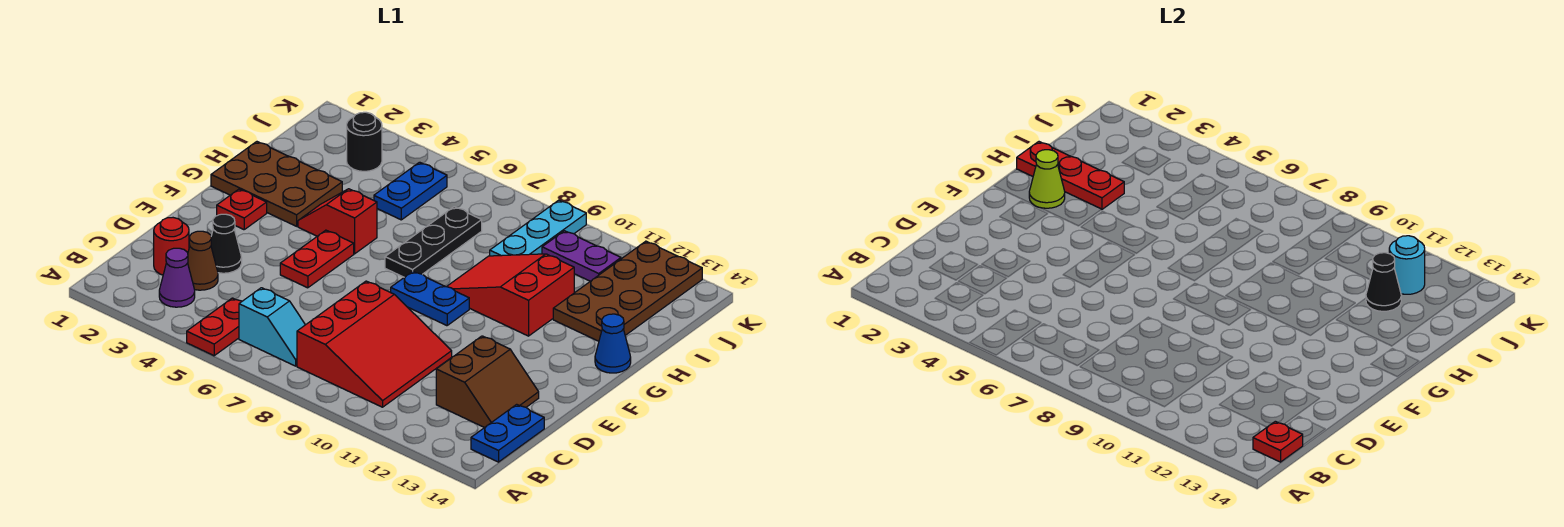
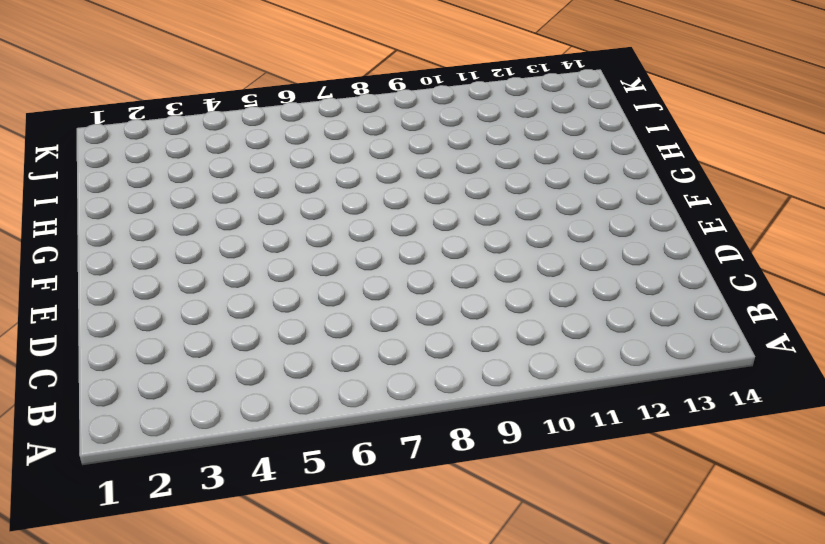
none -> red 1x2 plate [187,298,242,356]
none -> purple 1x1 cone [159,248,195,307]
none -> cyan 1x2 slope [239,288,305,366]

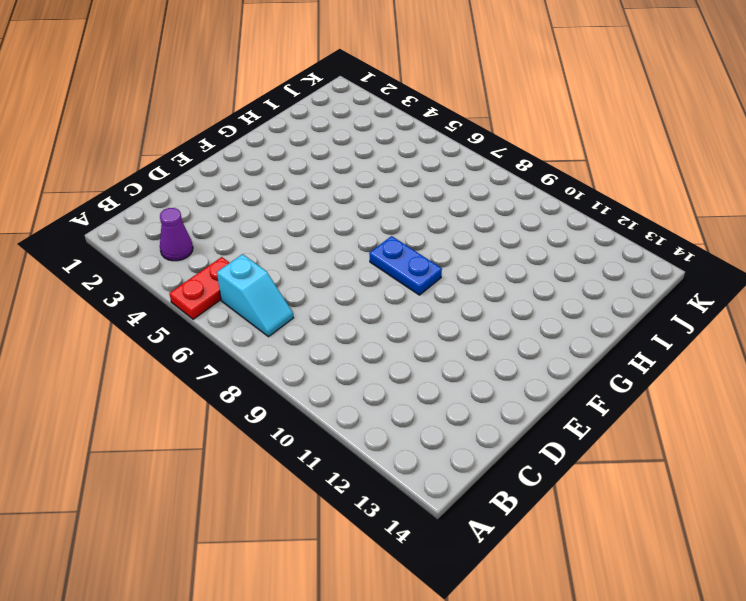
none -> red 3x3 slope [297,281,452,407]
none -> blue 1x2 plate [471,404,544,462]
none -> red 1x1 round brick [154,218,189,275]

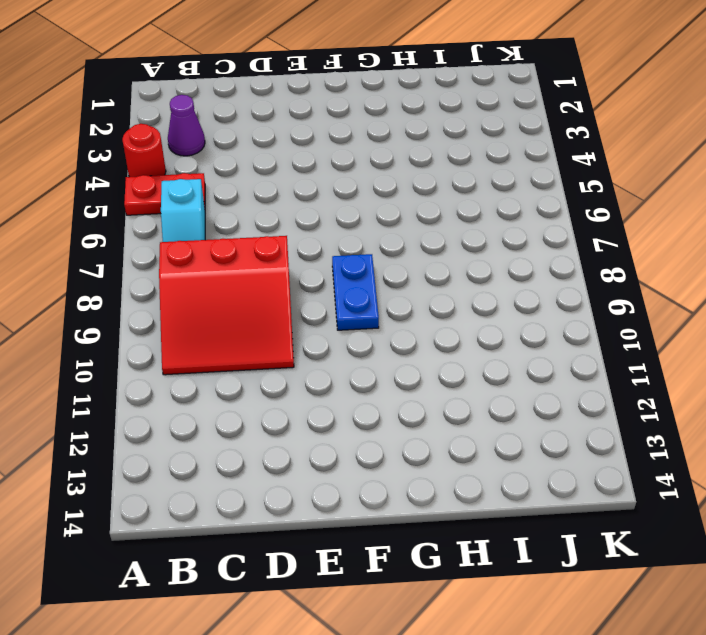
red 1x1 round brick [122,124,166,177] -> red 1x1 round brick moved to [154,218,189,275]
none -> blue 1x2 plate [471,404,544,462]
none -> brown 1x1 cone [188,231,218,290]
none -> brown 2x2 slope [436,336,539,428]

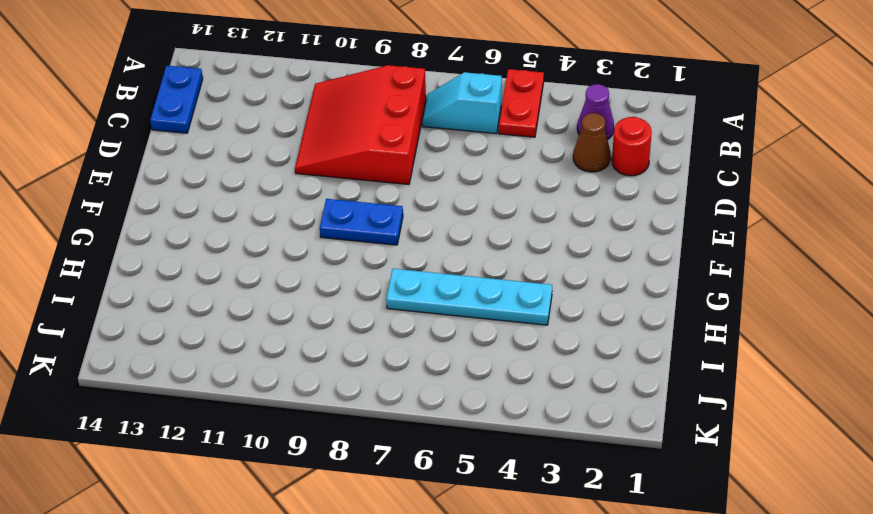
cyan 1x4 plate [386,269,552,325] -> black 1x3 plate [385,207,482,277]
none -> brown 2x2 slope [436,336,539,428]
none -> black 1x1 cone [211,214,242,273]
none -> red 1x2 plate [280,230,354,288]

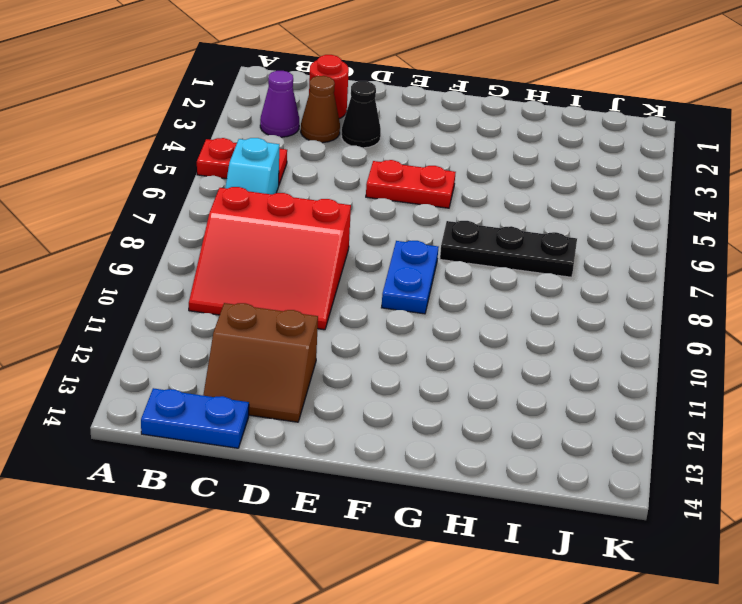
none -> red 1x1 plate [217,189,267,230]
none -> brown 2x3 plate [211,142,342,226]
none -> red 1x2 slope [298,189,377,254]

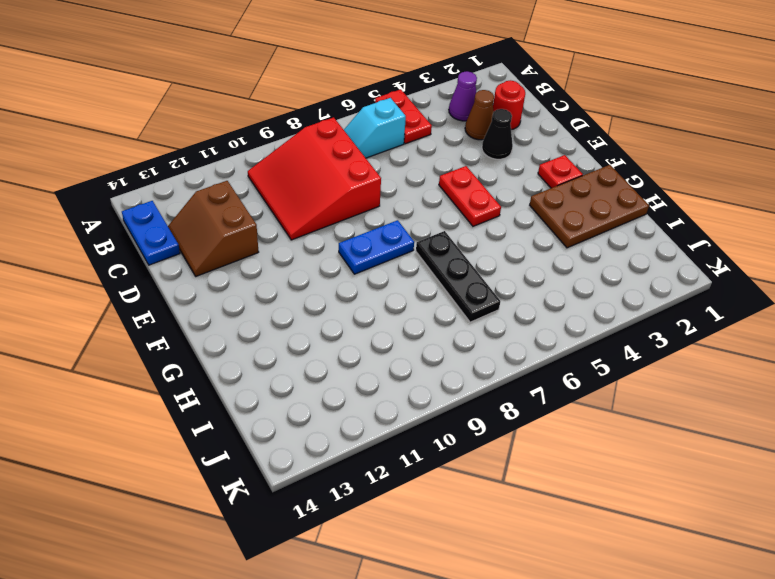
none -> red 1x2 slope [298,189,377,254]
none -> red 2x3 slope [447,254,574,336]
none -> blue 1x1 cone [595,314,631,373]

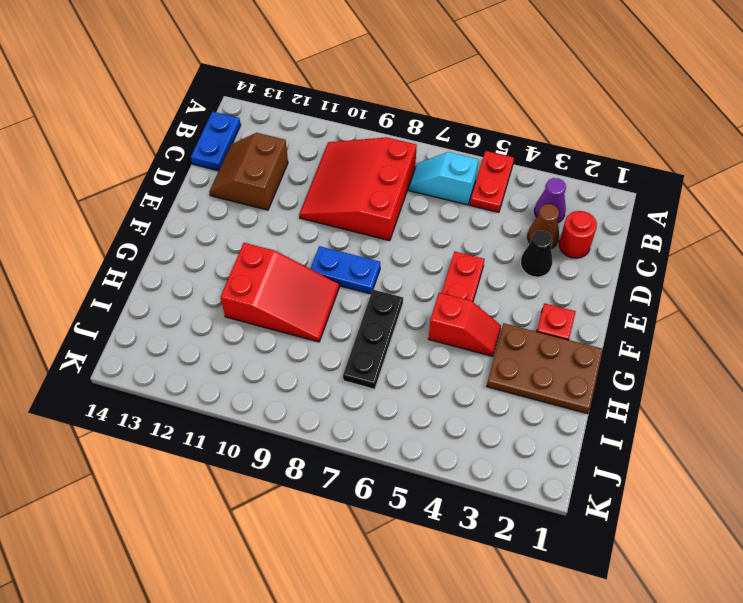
none -> blue 1x1 cone [595,314,631,373]
none -> brown 2x4 plate [553,241,702,341]
none -> blue 1x2 plate [374,162,447,220]

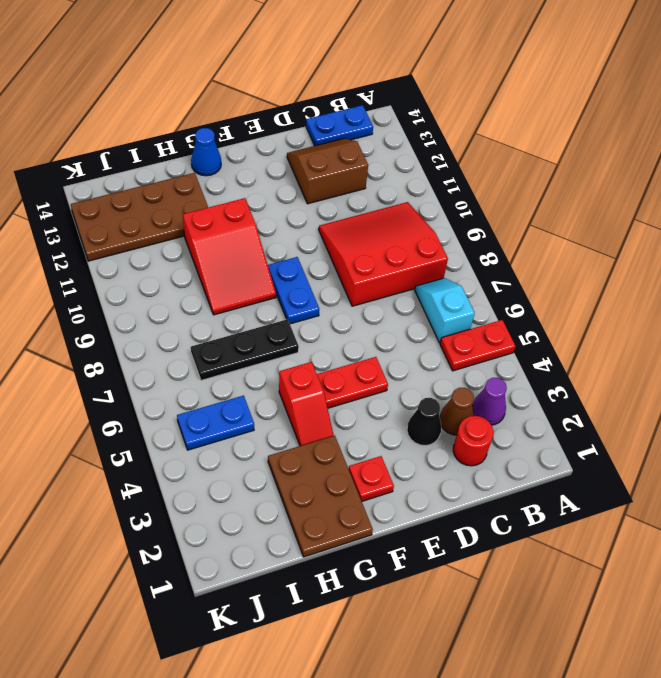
none -> cyan 1x3 plate [490,200,586,256]
none -> black 1x1 round brick [347,112,382,171]
none -> purple 1x2 plate [542,231,621,281]

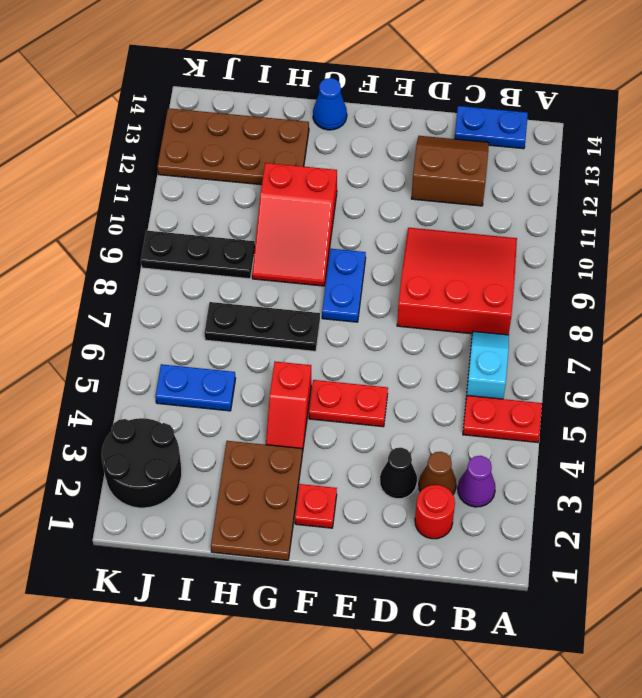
black 1x3 plate [141,230,255,279] -> cyan 1x3 plate [490,200,586,256]
black 2x2 round brick [102,418,182,508] -> black 1x1 round brick [347,112,382,171]
none -> purple 1x2 plate [542,231,621,281]
none -> red 1x1 plate [1253,421,1303,462]
none -> lime 1x1 cone [1029,150,1065,208]

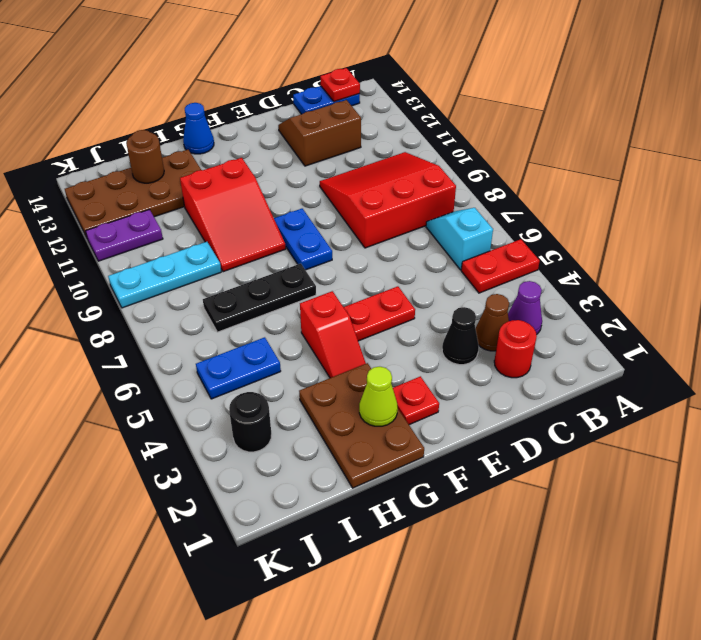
brown 1x1 round brick [126,130,164,183] -> none
purple 1x2 plate [86,210,163,261] -> purple 1x2 plate turned to [542,231,621,281]
none -> red 1x3 plate [1017,142,1124,209]
none -> black 1x1 cone [1366,253,1401,311]
none -> cyan 1x1 round brick [1389,236,1425,294]

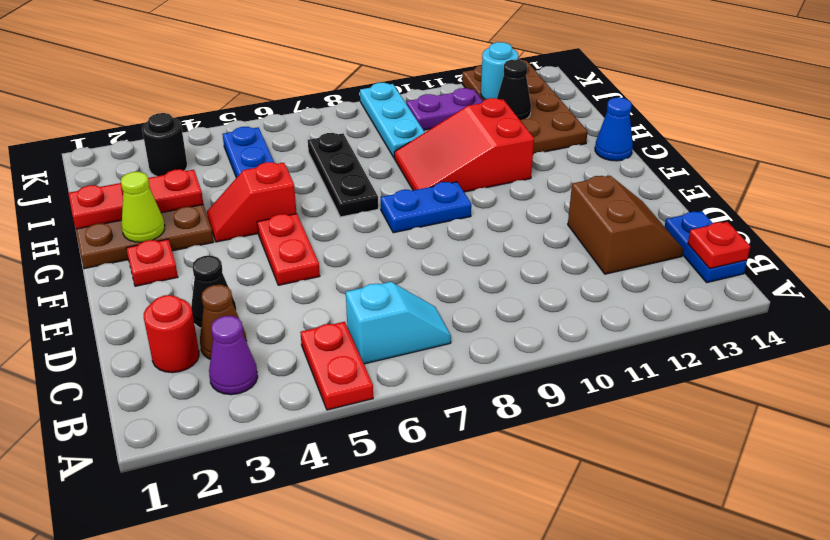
none -> red 3x3 slope [297,281,452,407]

